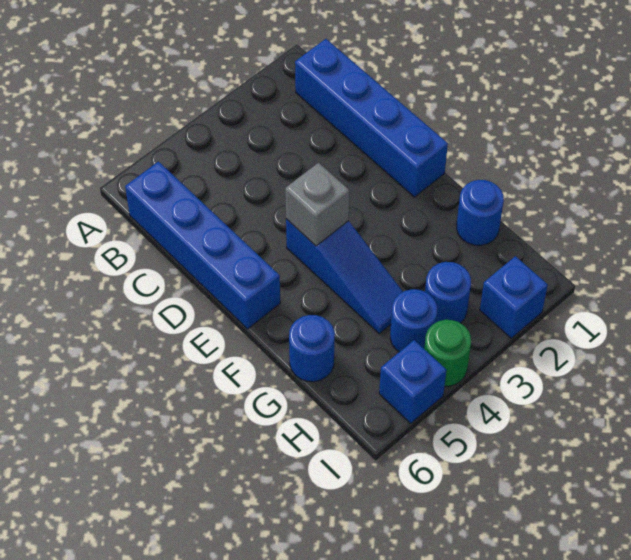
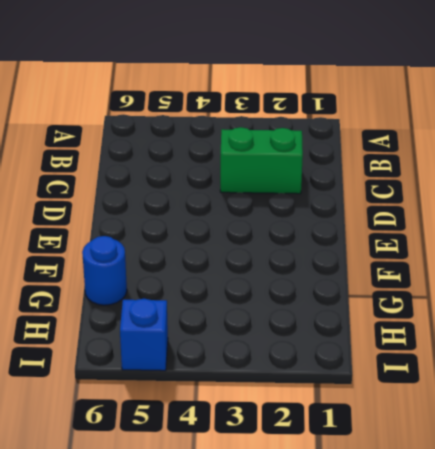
green 1x2 brick [220,127,303,194] -> none
none -> blue 1x4 brick [295,39,448,197]
none -> blue 1x4 brick [125,162,280,329]

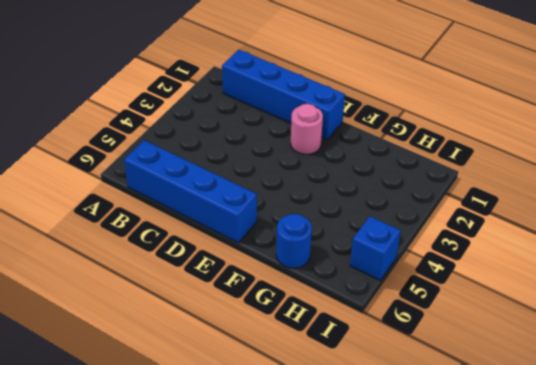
pink 1x1 round brick [291,104,323,154] -> none
none -> blue 1x3 slope [286,219,403,334]
none -> blue 1x1 round brick [457,180,504,245]

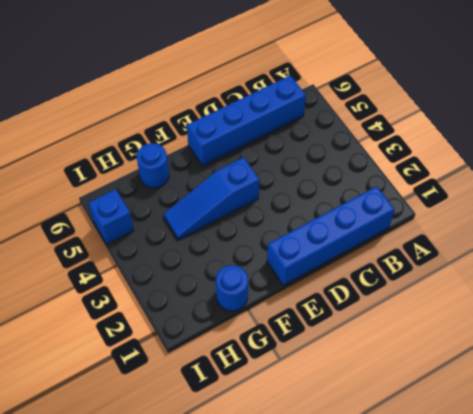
none -> blue 1x1 round brick [425,262,471,323]
none -> blue 1x1 round brick [390,289,437,352]

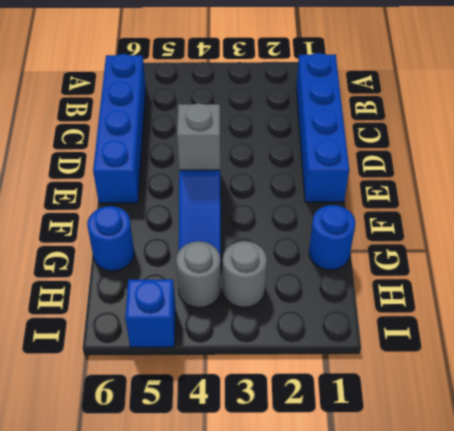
grey 1x1 round brick [223,241,267,307] -> blue 1x1 round brick [425,262,471,323]
grey 1x1 round brick [176,241,221,308] -> blue 1x1 round brick [390,289,437,352]
none -> blue 1x1 brick [480,256,548,338]
none -> green 1x1 round brick [424,320,471,386]

